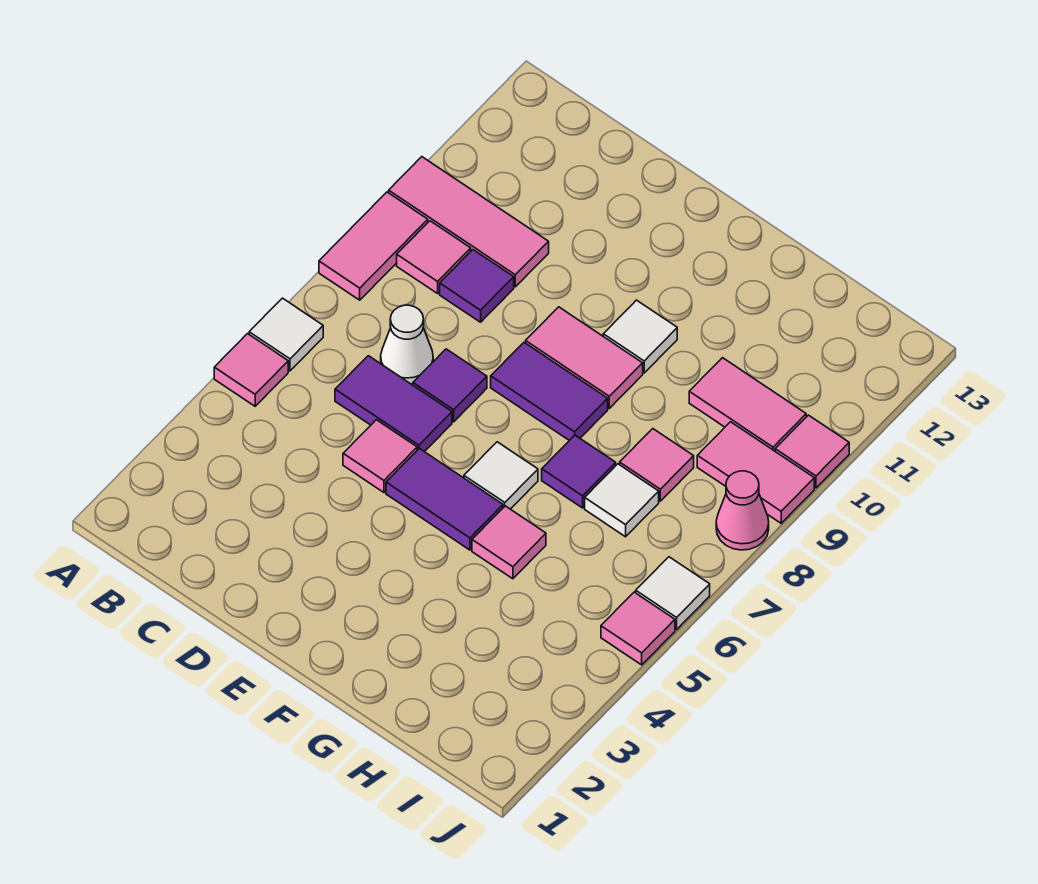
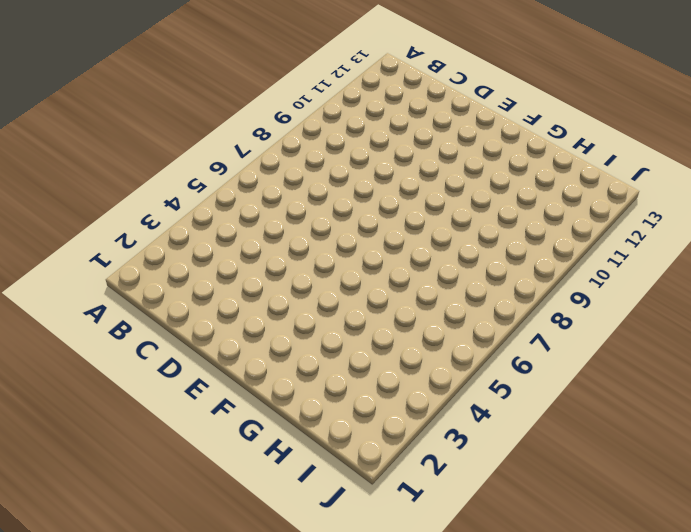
none -> pink 1x1 tile [214,334,288,406]
none -> white 1x1 tile [249,298,323,371]
none -> pink 1x2 tile [319,192,428,300]

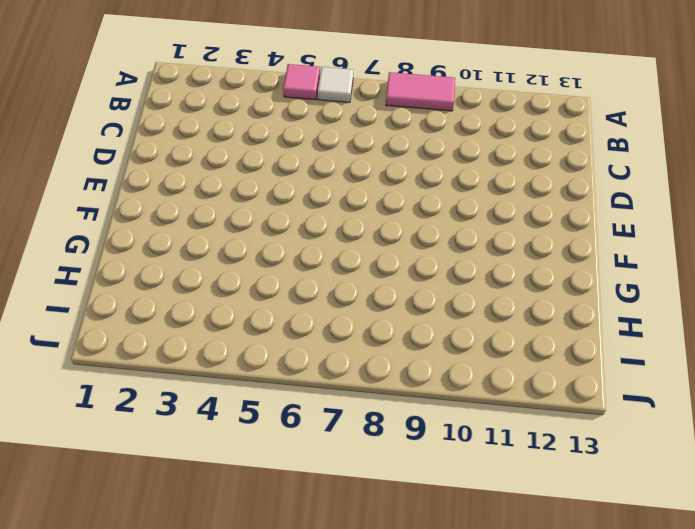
none -> pink 1x3 tile [389,157,549,287]
none -> pink 1x1 tile [397,221,471,293]
none -> purple 1x2 tile [335,356,452,452]

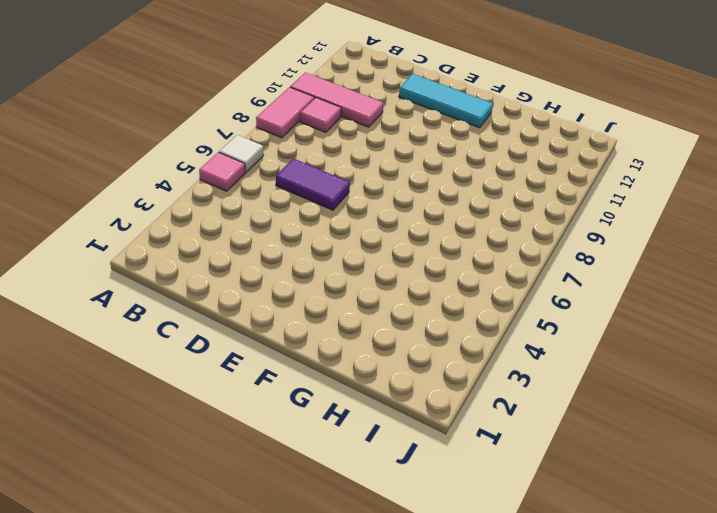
cyan 1x3 tile [399,74,493,128] -> none
none -> white 1x1 cone [381,305,433,384]
none -> purple 1x1 tile [440,250,514,322]
none -> pink 1x1 tile [343,420,417,492]

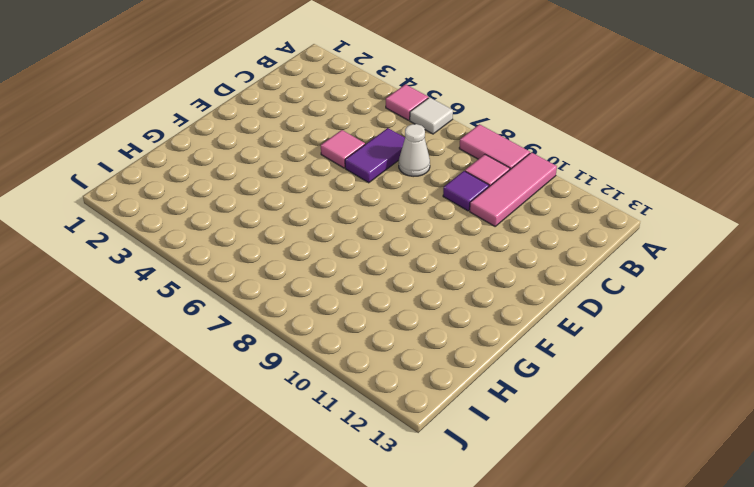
none -> purple 1x1 tile [413,349,487,422]
none -> purple 1x2 tile [386,448,503,550]
none -> purple 1x2 tile [491,343,608,441]

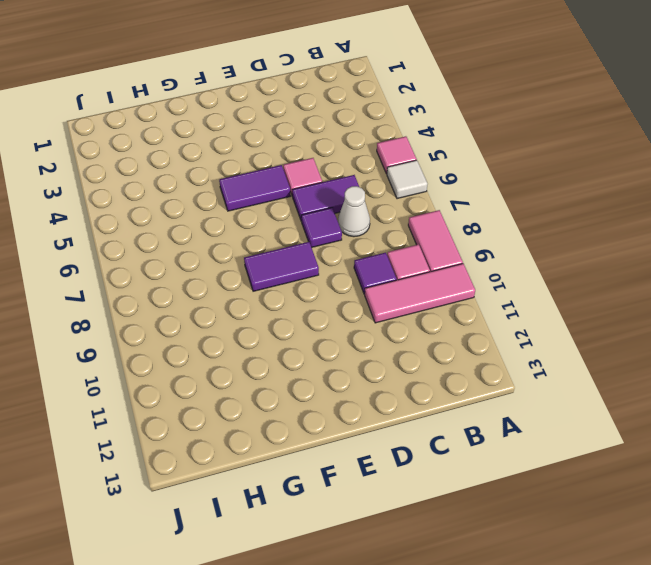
none -> pink 1x2 tile [526,307,643,408]
none -> white 1x1 tile [464,442,538,509]
none -> white 1x1 tile [603,300,677,373]

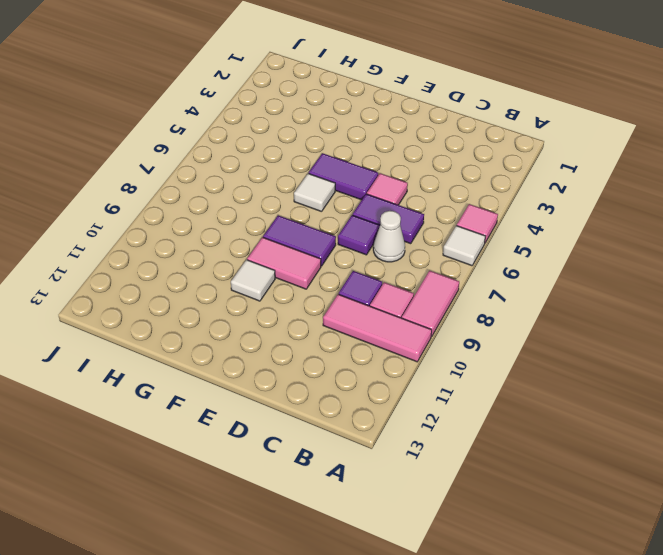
none -> pink 1x1 tile [472,506,546,579]
none -> purple 1x1 tile [542,435,616,508]
none -> white 1x1 tile [585,464,659,537]

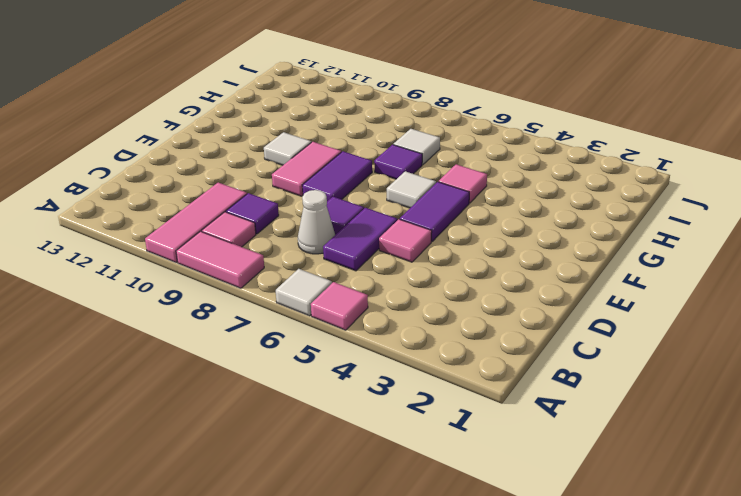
none -> pink 1x1 tile [620,429,694,501]
none -> pink 1x2 tile [689,358,806,451]
none -> pink 1x2 tile [697,422,814,523]

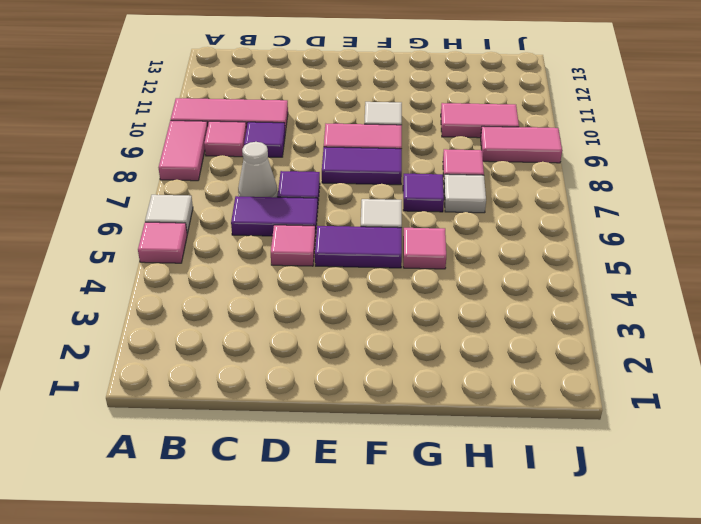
none -> pink 1x1 tile [601,592,675,665]
none -> white 1x1 tile [636,557,710,629]
none -> pink 1x1 cone [716,471,769,550]

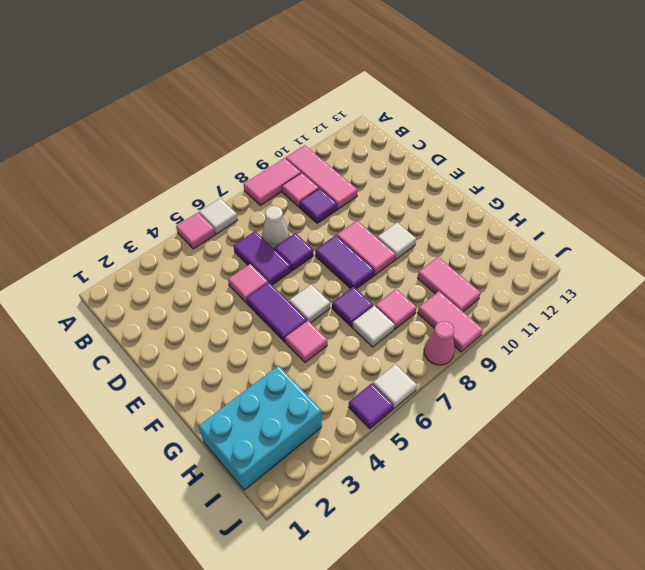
cyan 2x3 brick [199,366,322,490] -> none
purple 1x1 tile [349,383,393,429] -> pink 1x1 tile [601,592,675,665]
none -> pink 1x1 tile [775,415,849,488]

